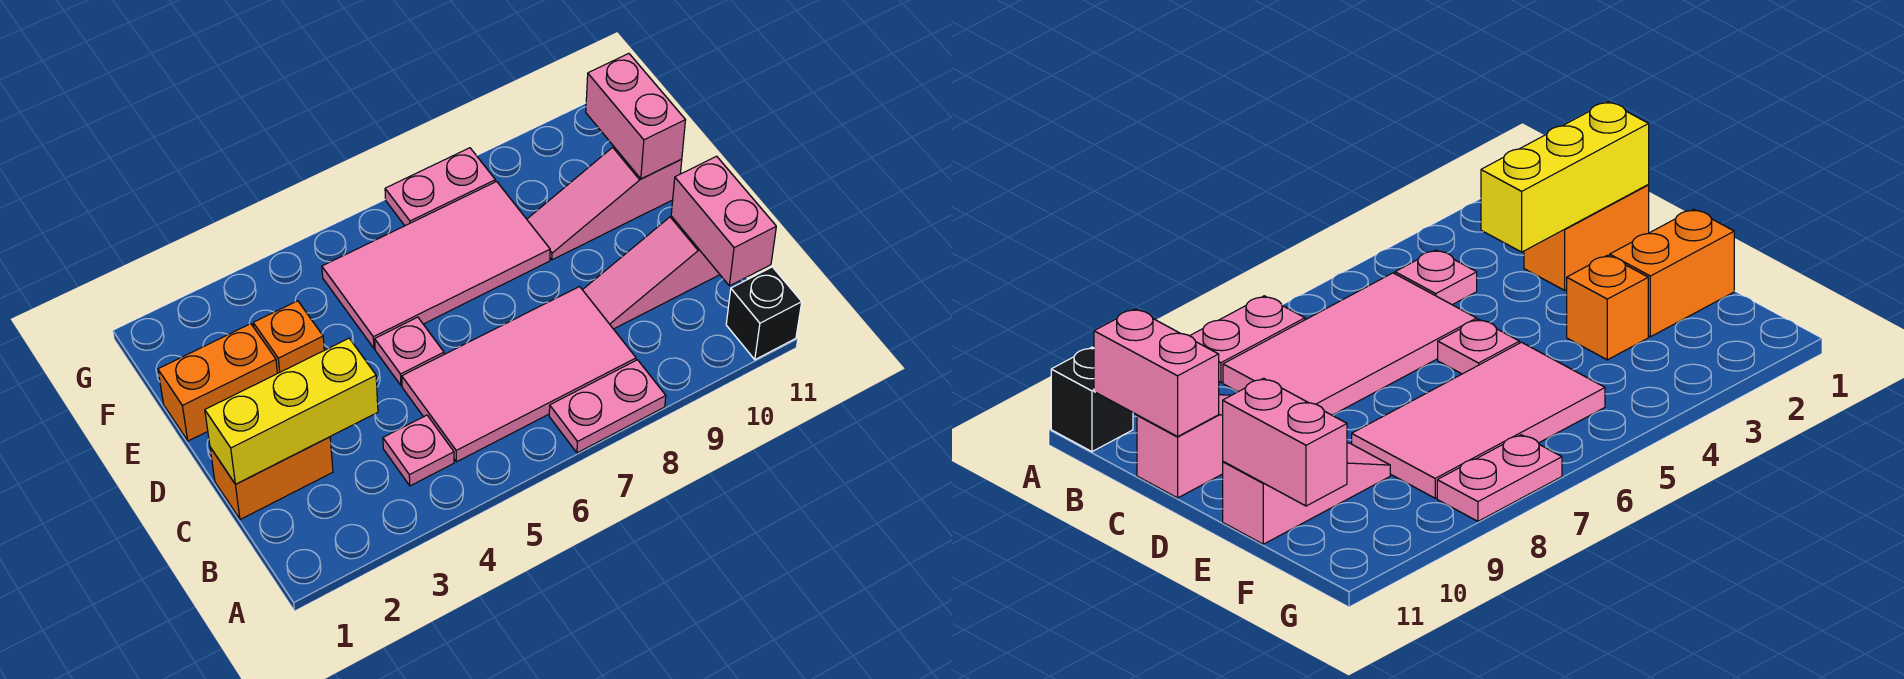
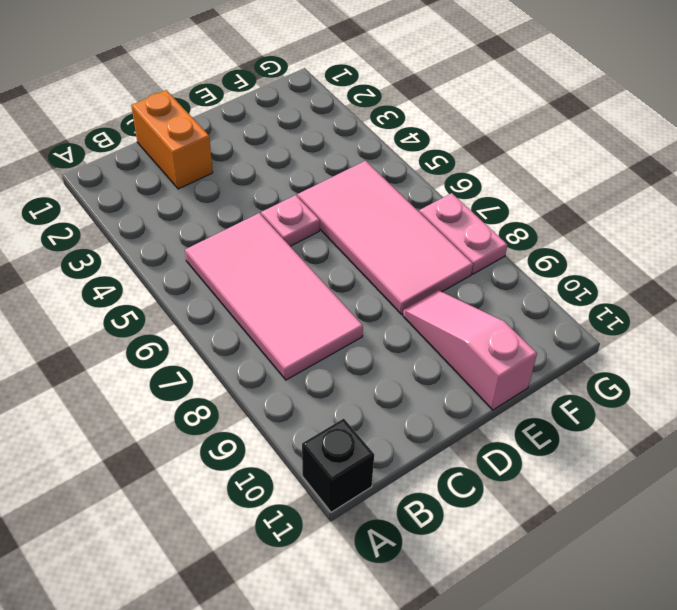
none -> pink 1x2 plate [549,360,666,453]
none -> pink 1x1 plate [383,415,454,486]
none -> pink 1x3 slope [583,216,720,329]

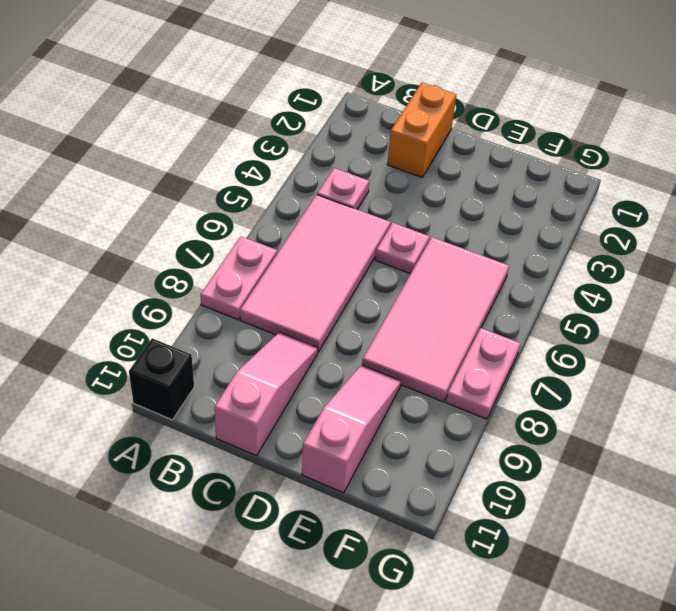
none -> orange 1x2 brick [158,324,277,441]
none -> orange 1x1 brick [253,301,324,373]
none -> pink 1x2 brick [671,156,776,286]

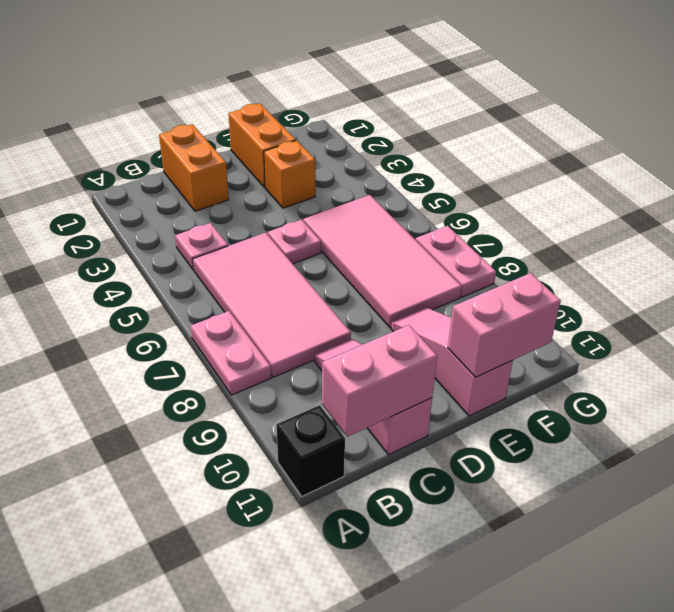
none -> yellow 1x3 brick [205,338,378,484]

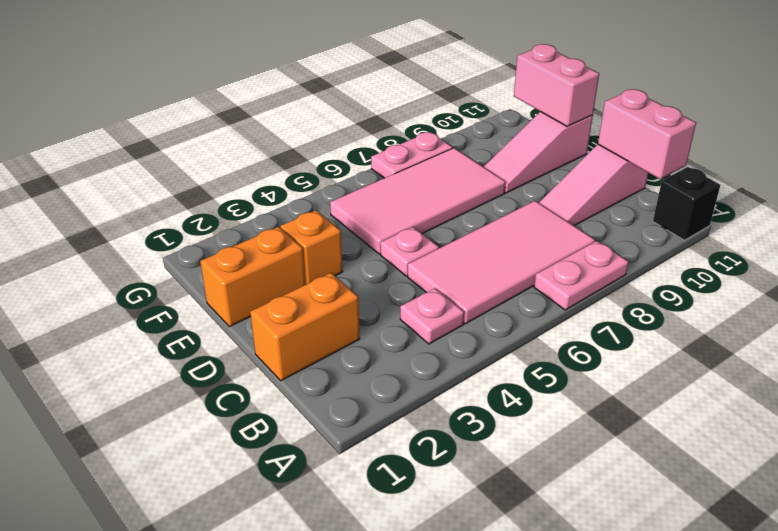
none -> yellow 1x3 brick [205,338,378,484]

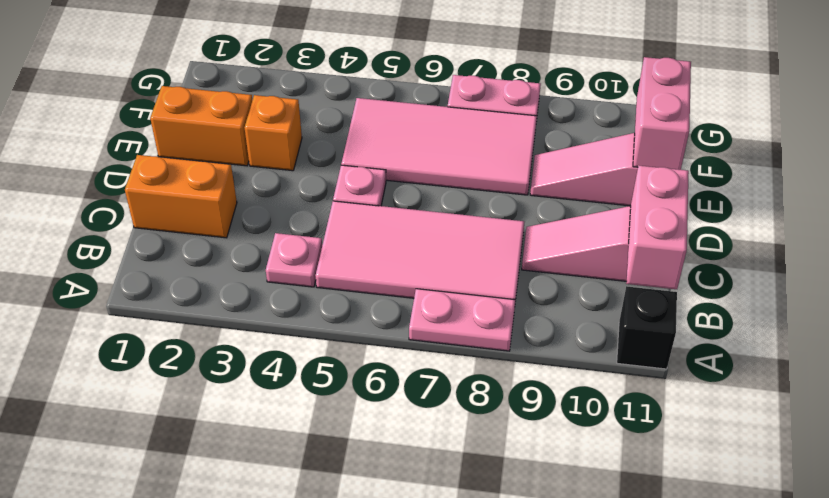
none -> yellow 1x3 brick [205,338,378,484]

